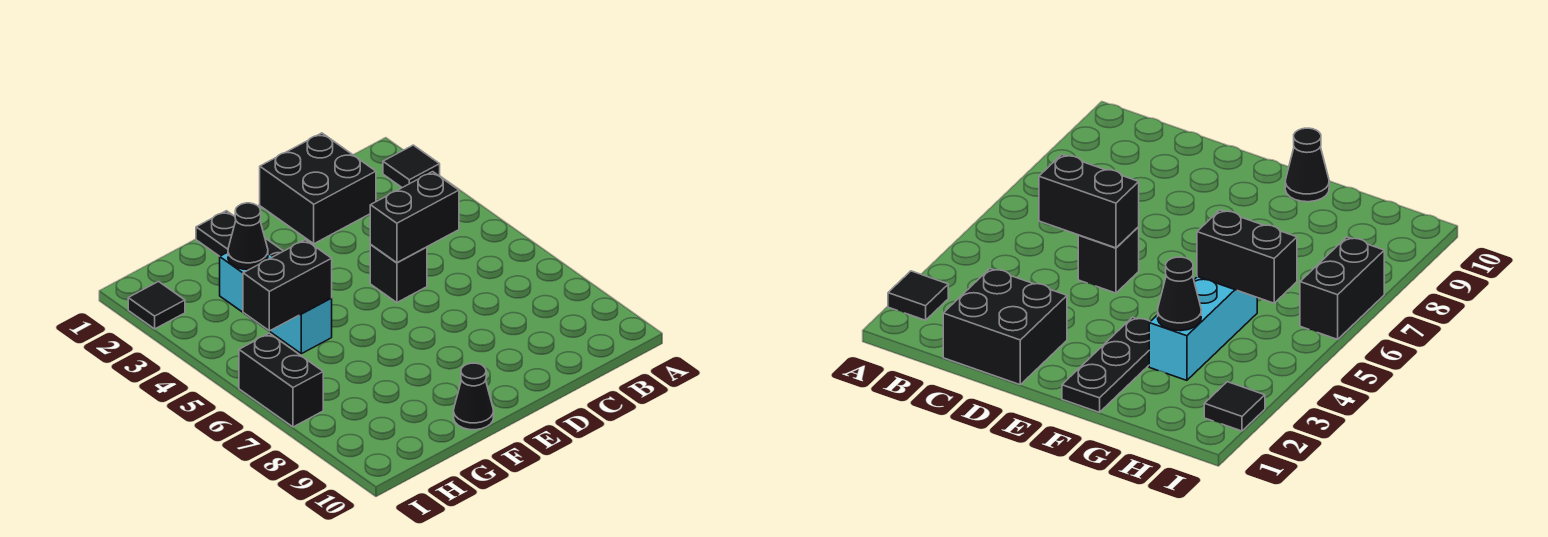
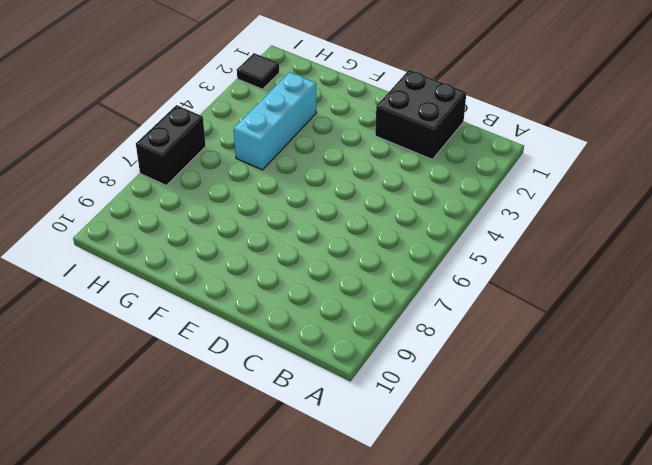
none -> black 1x1 tile [383,145,440,188]
none -> black 1x1 brick [370,245,427,303]

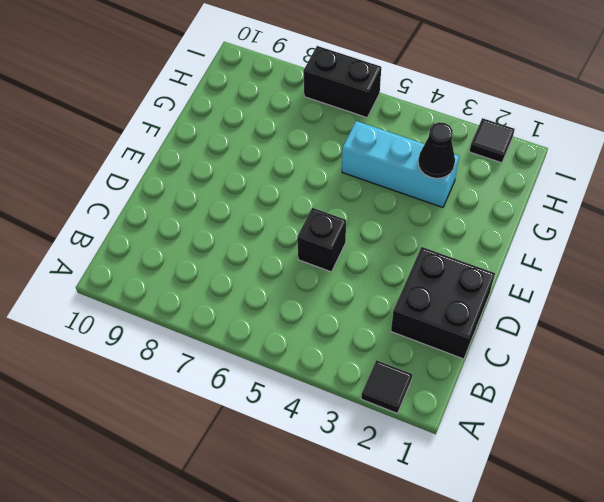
none -> black 1x3 plate [196,211,283,257]
none -> black 1x1 cone [454,363,494,430]

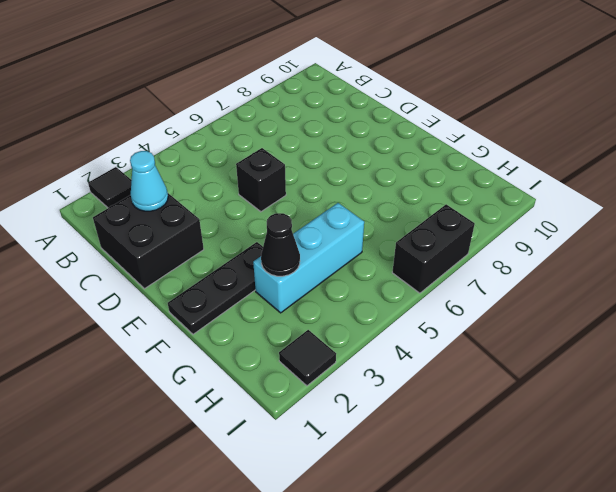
cyan 1x1 cone [130,151,168,211] -> none
none -> black 1x1 cone [454,363,494,430]
none -> black 1x2 brick [370,172,459,263]

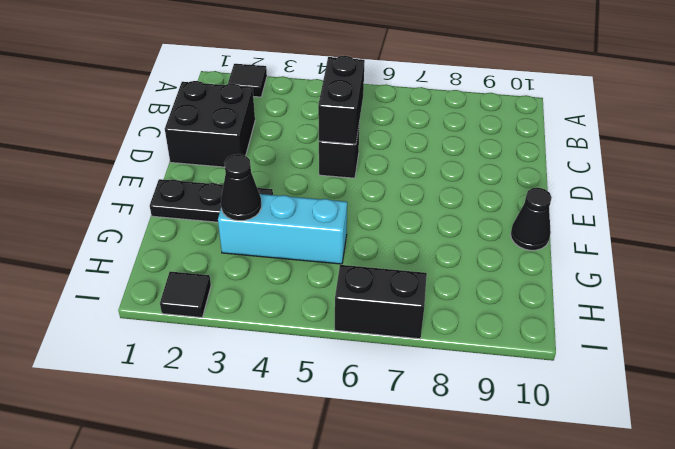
none -> black 1x2 brick [243,240,332,331]

